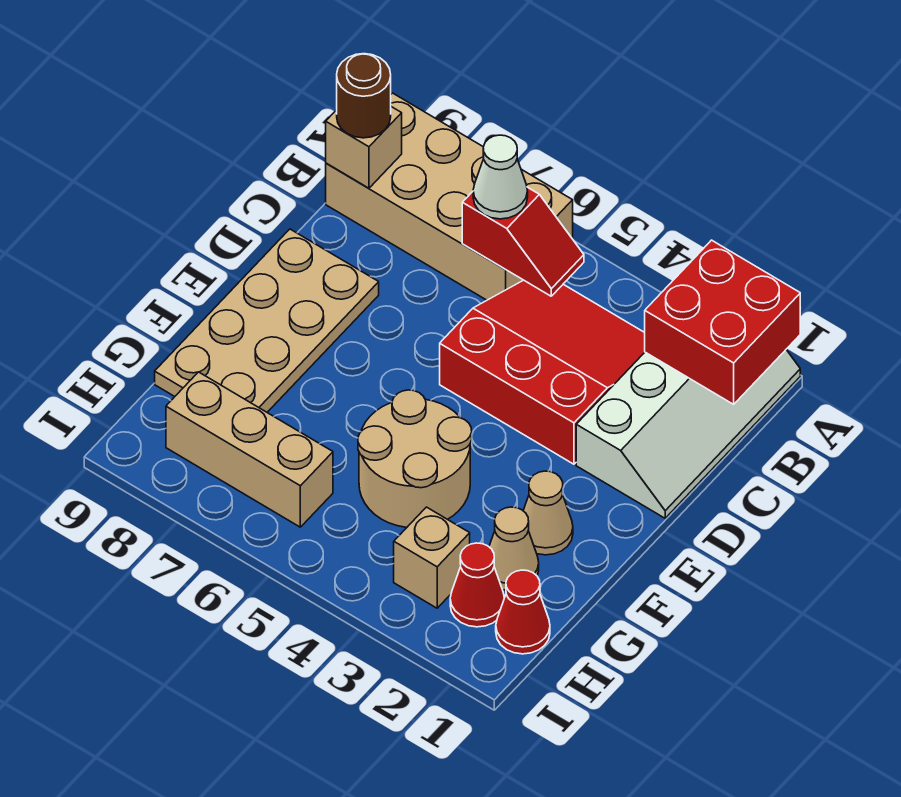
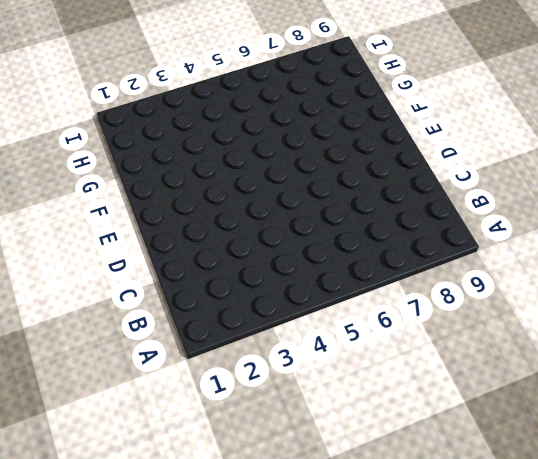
none -> white 2x4 slope [576,350,800,518]
none -> tan 2x4 brick [326,93,573,300]
none -> red 3x3 slope [440,280,645,464]

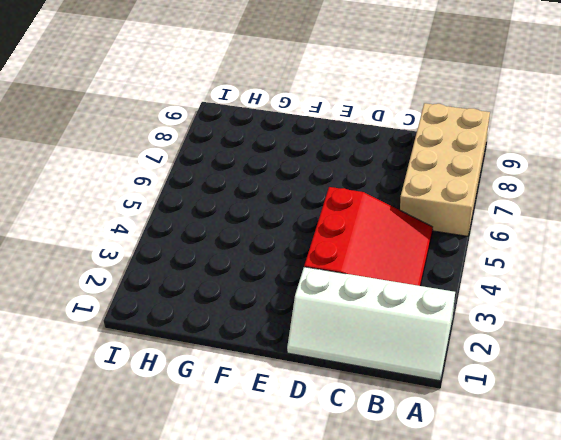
none -> tan 2x4 plate [155,229,379,412]
none -> tan 1x1 cone [523,471,573,555]
none -> tan 2x2 round brick [358,390,472,527]

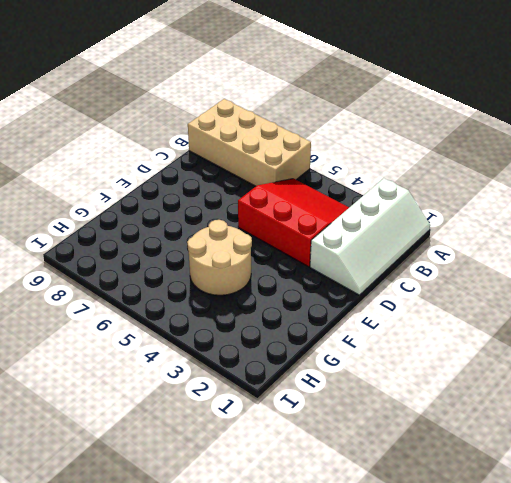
none -> tan 2x4 plate [155,229,379,412]
none -> tan 1x1 cone [523,471,573,555]
none -> tan 1x1 cone [489,507,539,590]

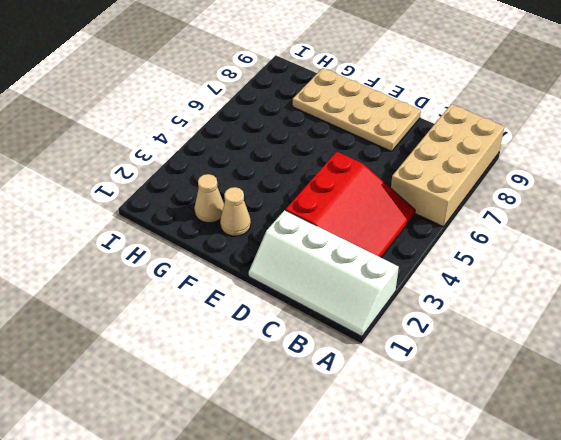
none -> tan 2x2 round brick [358,390,472,527]
none -> red 1x1 cone [496,570,550,654]
none -> red 1x1 cone [450,543,504,627]

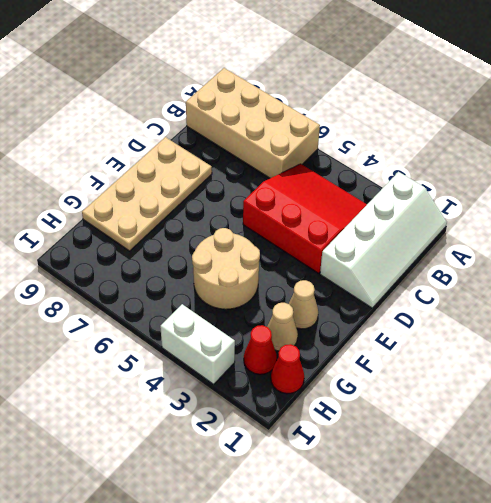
white 1x2 brick [160,304,235,384] -> none
none -> tan 1x1 brick [394,507,470,608]
none -> tan 1x3 brick [166,372,333,527]
none -> red 2x2 brick [645,240,800,404]

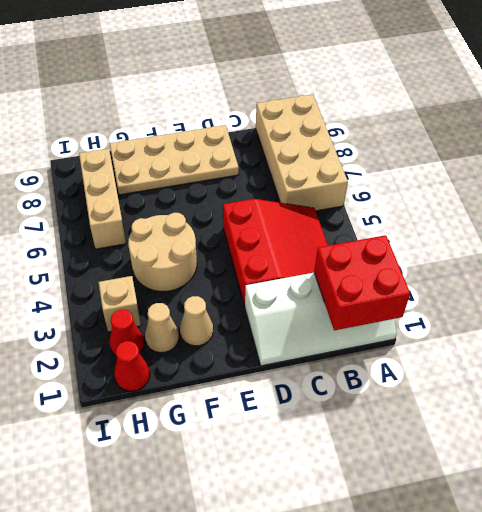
none -> red 1x2 slope [462,187,584,296]
none -> tan 1x1 brick [326,107,402,188]
none -> white 1x1 cone [473,135,528,219]

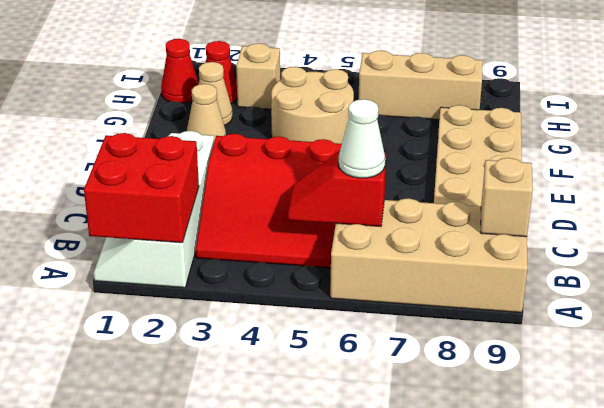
none -> brown 1x1 round brick [337,54,391,138]

